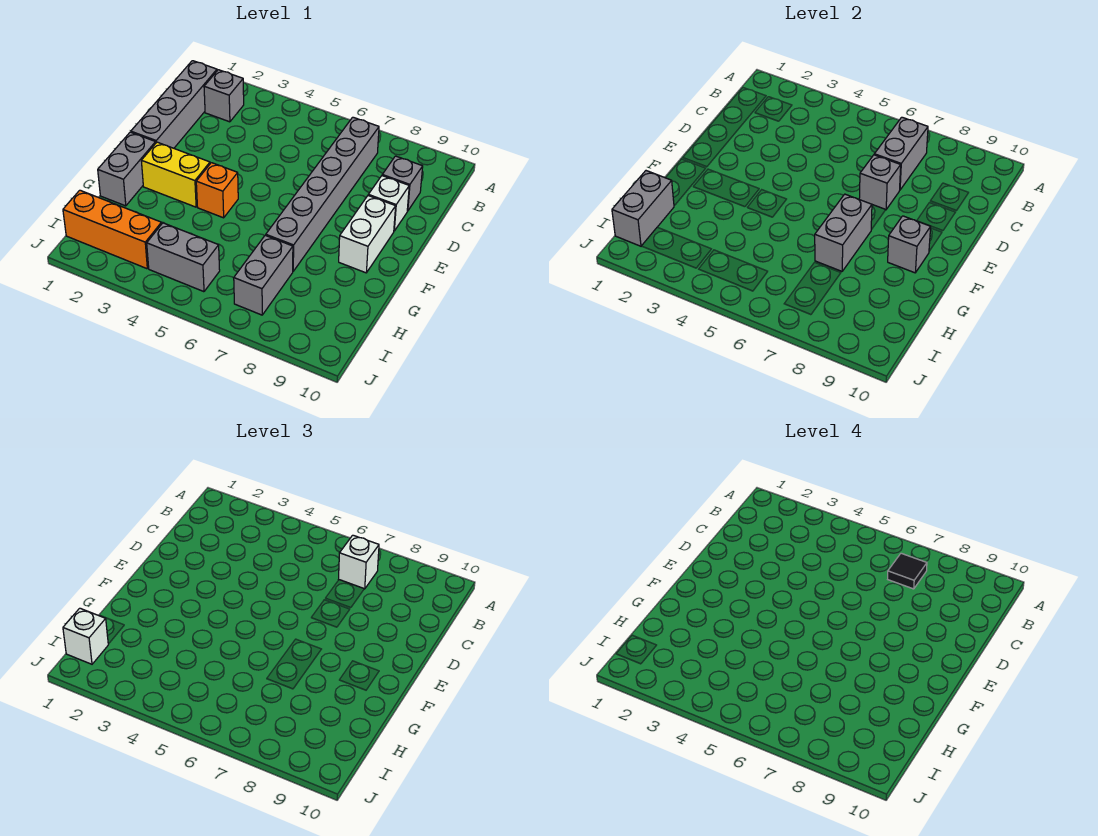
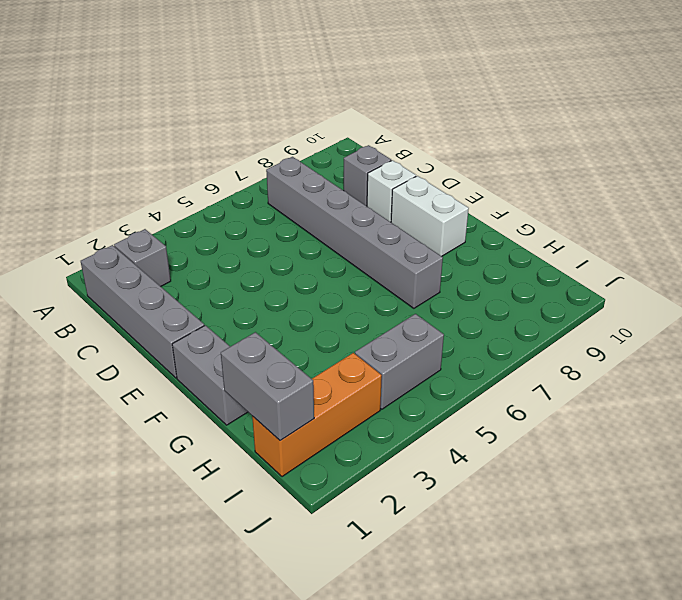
none -> yellow 1x2 brick [141,142,210,207]
none -> orange 1x1 brick [196,163,238,218]
none -> grey 1x2 brick [234,235,293,315]

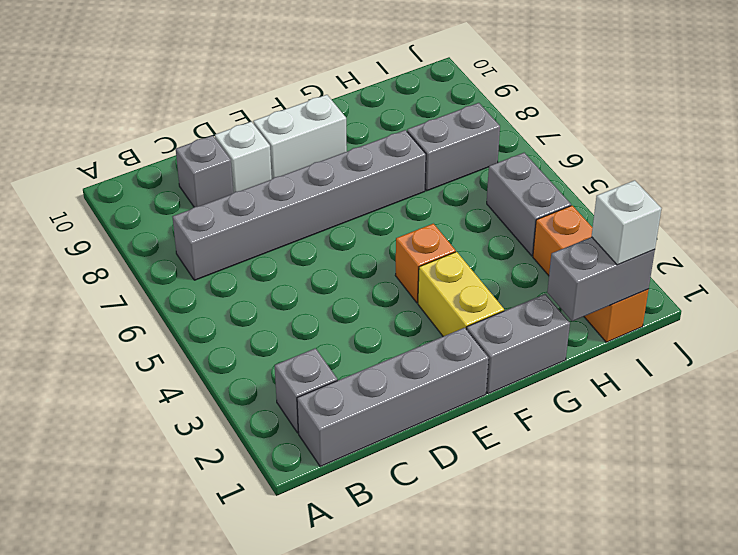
none -> grey 1x2 brick [874,117,928,190]
none -> grey 1x1 brick [859,155,901,209]
none -> grey 1x2 brick [815,194,872,271]

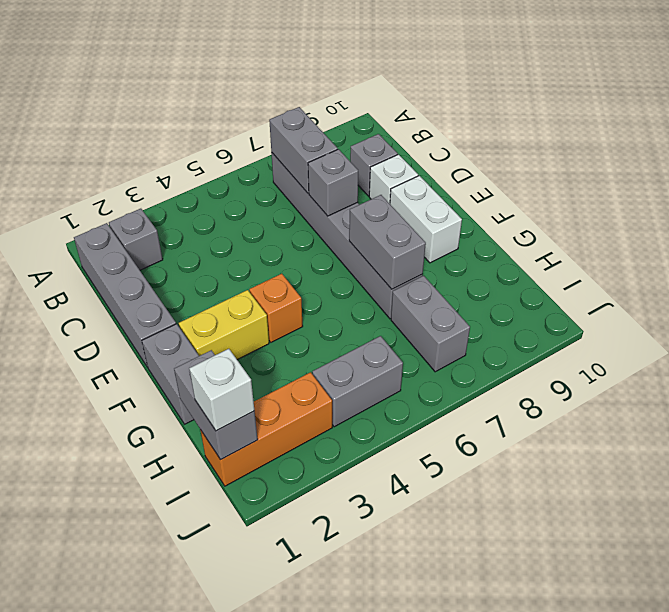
none -> grey 1x1 brick [888,216,931,273]
none -> white 1x1 brick [339,535,379,589]
none -> black 1x1 tile [888,553,927,589]

